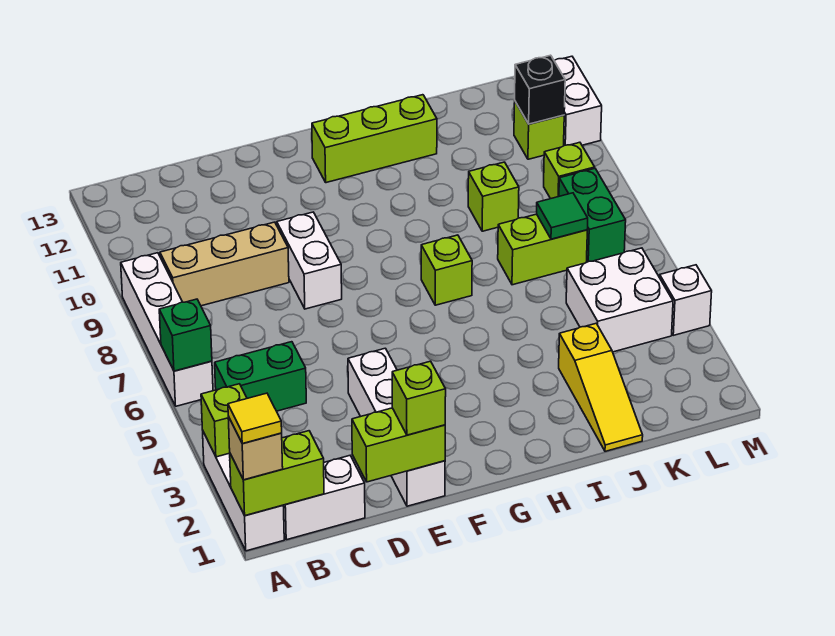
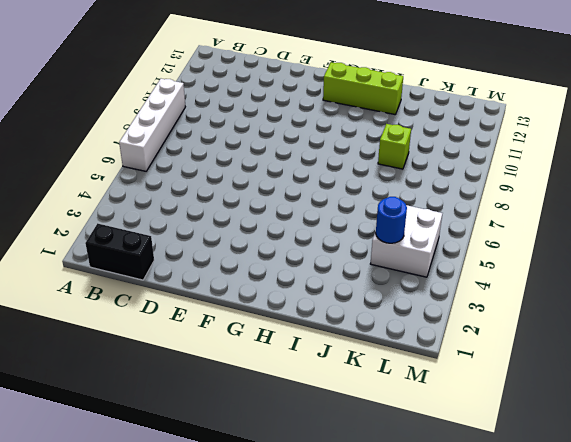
black 1x2 brick [85,223,154,280] -> white 1x2 brick [283,456,365,540]
blue 1x1 round brick [376,197,407,243] -> none
none -> white 1x3 brick [203,432,284,551]
none -> green 1x2 brick [215,342,306,411]
none -> tan 1x3 brick [160,222,289,306]

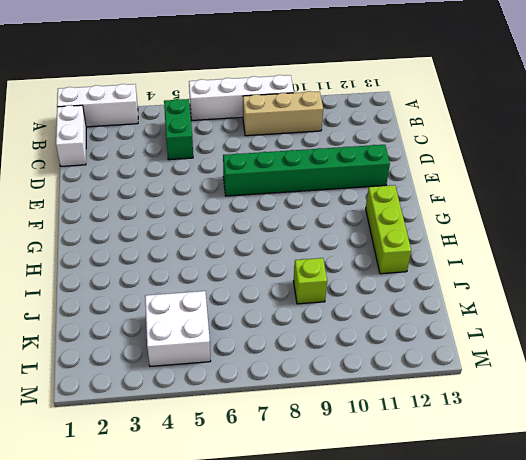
tan 1x3 brick [243,91,323,136] -> tan 1x3 brick turned to [160,222,289,306]
green 1x6 brick [223,145,390,196] -> white 1x2 brick [277,212,342,309]
none -> white 1x4 brick [348,348,445,506]
none -> lime 1x1 brick [421,235,472,305]
none -> yellow 1x3 slope [559,323,643,451]

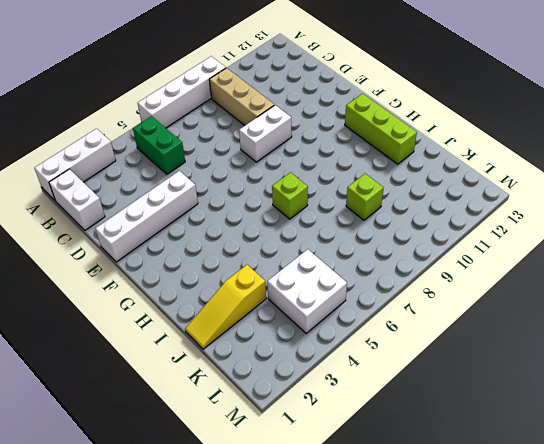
none -> lime 1x2 brick [498,214,587,285]
none -> green 1x2 brick [559,169,626,262]
none -> lime 1x1 brick [544,142,595,199]

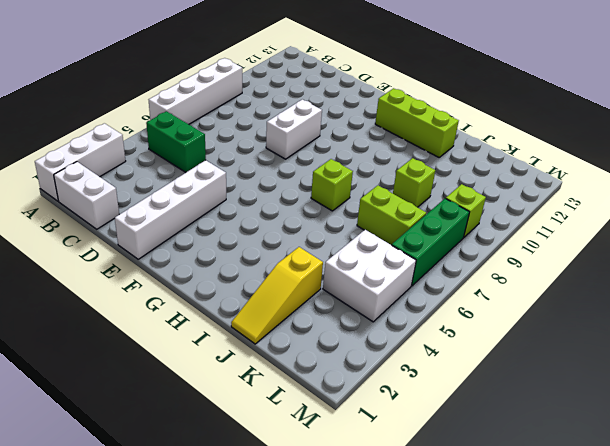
green 1x3 brick [392,198,469,286] -> green 1x2 brick [559,169,626,262]
none -> tan 1x3 brick [160,222,289,306]
none -> lime 1x1 brick [514,102,564,159]
none -> white 1x1 brick [660,265,712,335]

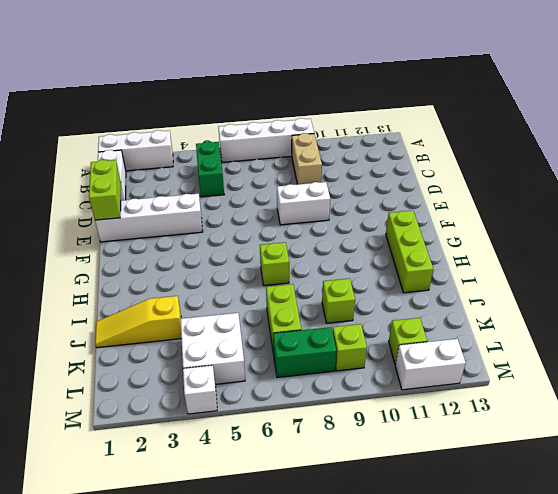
tan 1x2 brick [292,133,322,184] -> tan 1x3 brick [160,222,289,306]
none -> lime 1x2 brick [230,431,324,515]
none -> lime 1x1 brick [201,384,247,457]
none -> green 1x1 brick [159,299,212,371]

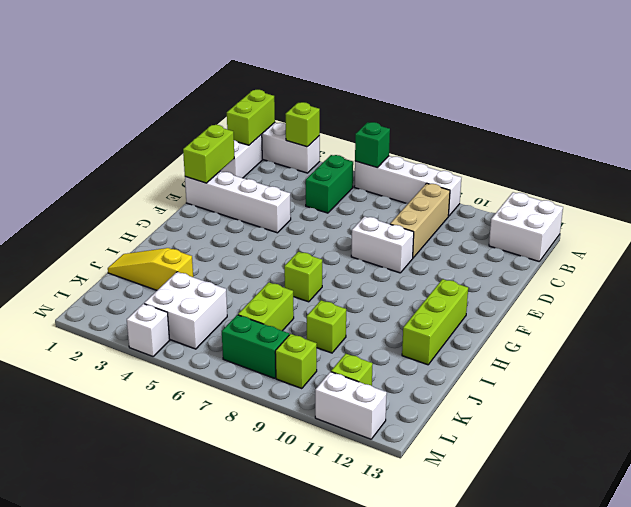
white 2x2 brick [489,192,563,262] -> none
none -> green 1x1 tile [537,193,588,239]
none -> black 1x1 brick [515,55,565,124]
none -> tan 1x1 brick [228,417,283,480]

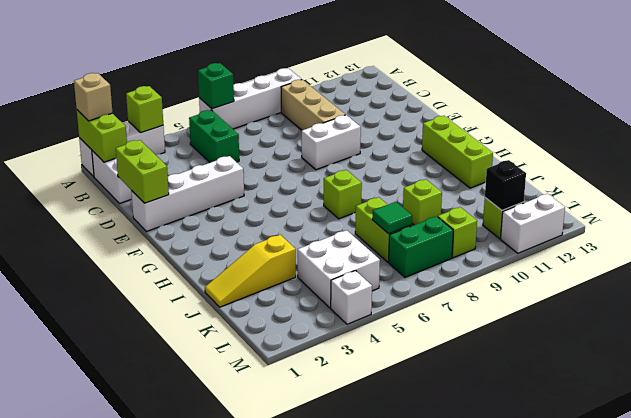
none -> lime 1x1 brick [392,361,446,435]
none -> yellow 1x1 tile [228,393,282,444]

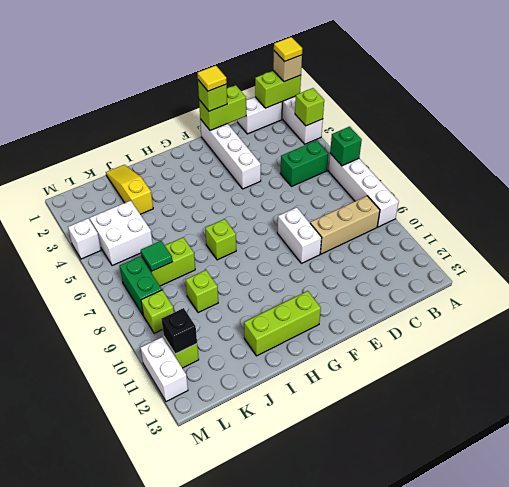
yellow 1x1 tile [197,66,227,91] -> none

